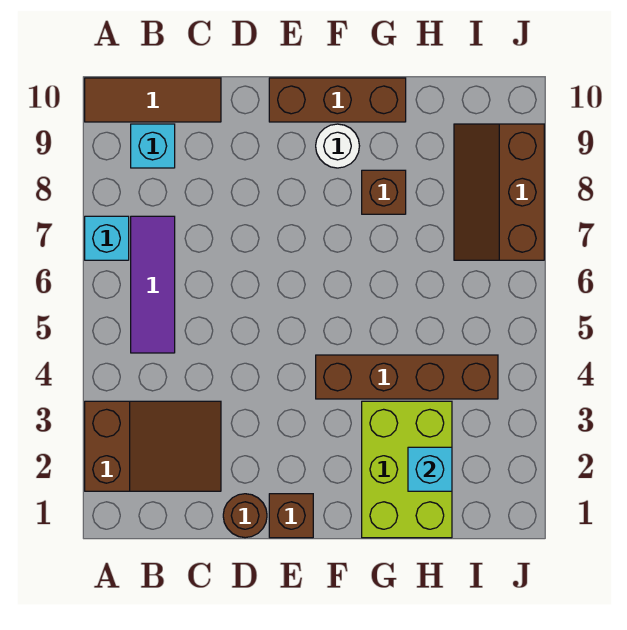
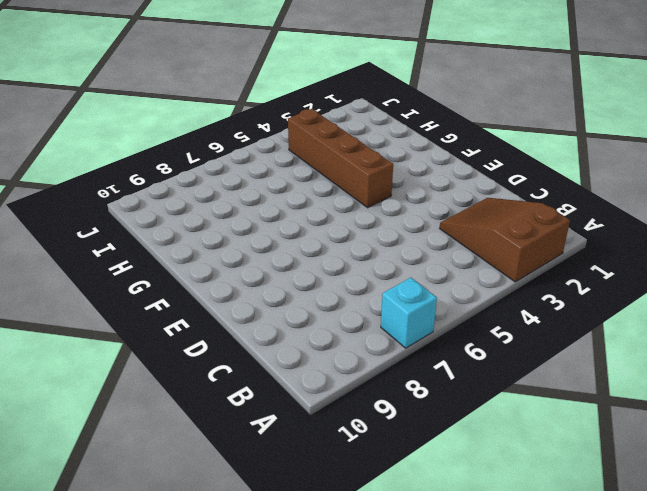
none -> brown 1x3 tile [85,78,221,122]
none -> purple 1x3 tile [131,216,175,353]
none -> cyan 1x1 brick [131,124,175,168]

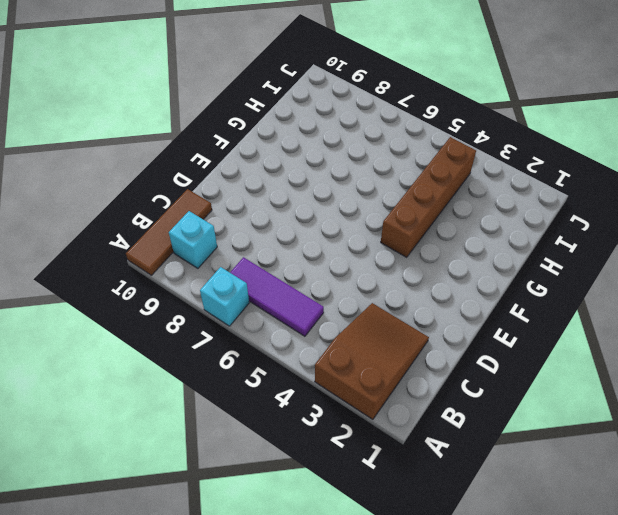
none -> brown 1x1 round brick [223,494,267,538]
none -> brown 1x1 brick [269,494,313,538]
none -> brown 1x3 brick [269,78,406,122]

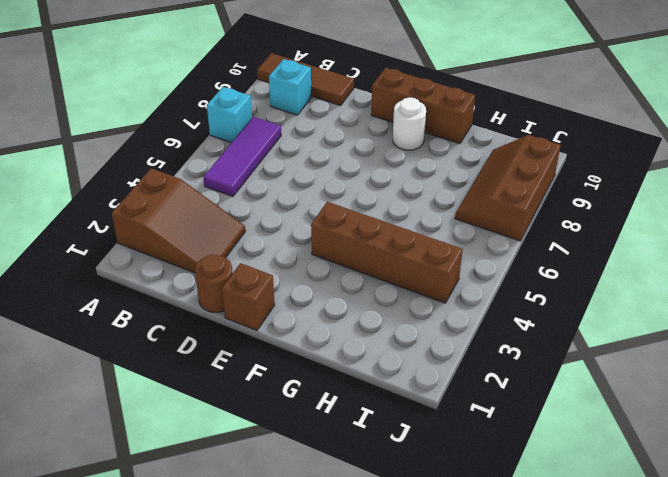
none -> lime 2x3 brick [362,401,452,538]
none -> brown 1x1 brick [362,170,406,214]
none -> cyan 1x1 brick [408,447,452,491]

